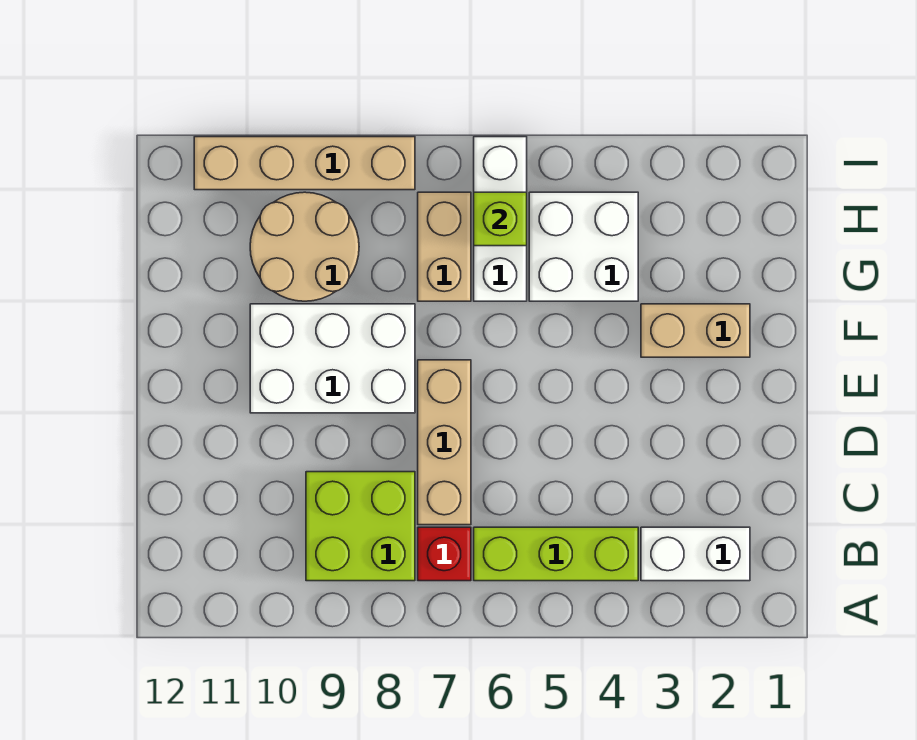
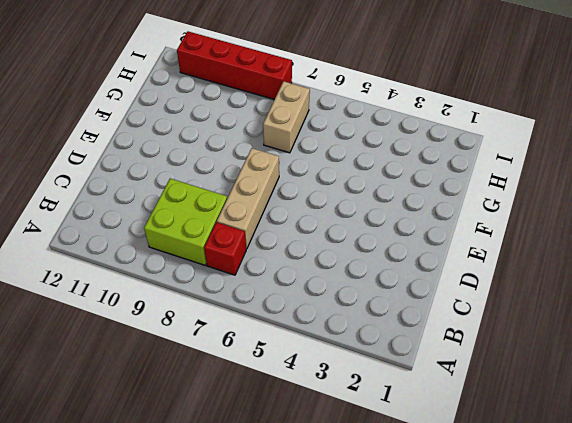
red 1x4 brick [177,31,292,99] -> tan 1x4 brick [194,137,415,190]
none -> white 1x2 brick [641,527,750,581]
none -> lime 1x3 brick [474,527,638,581]
none -> white 2x3 brick [250,304,415,413]

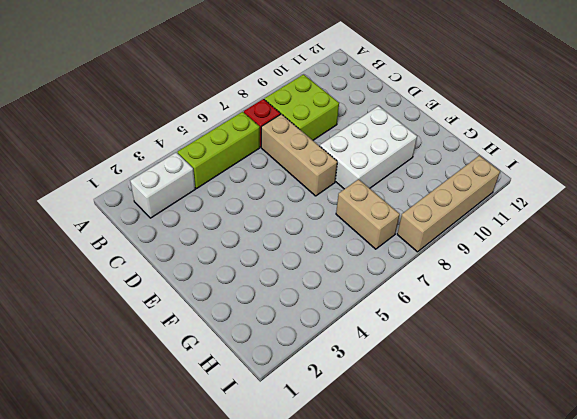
none -> tan 1x2 brick [641,304,750,357]
none -> white 2x2 brick [529,192,638,301]
none -> white 1x3 brick [474,137,527,301]

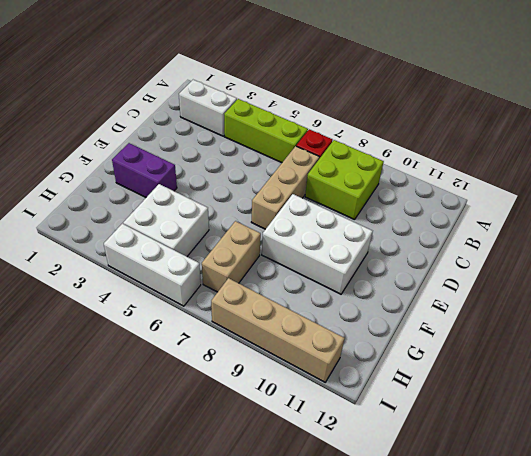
purple 1x2 brick [112,143,177,197] -> tan 1x2 brick [641,304,750,357]
white 1x3 brick [104,224,201,306] -> white 1x3 brick turned to [474,137,527,301]
none -> tan 2x2 round brick [250,192,359,301]
none -> lime 1x1 brick [474,192,527,246]

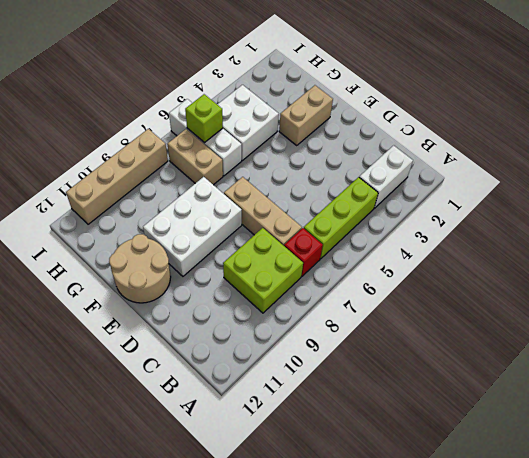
tan 2x2 round brick [109,234,171,303] -> tan 2x2 round brick moved to [250,192,359,301]

